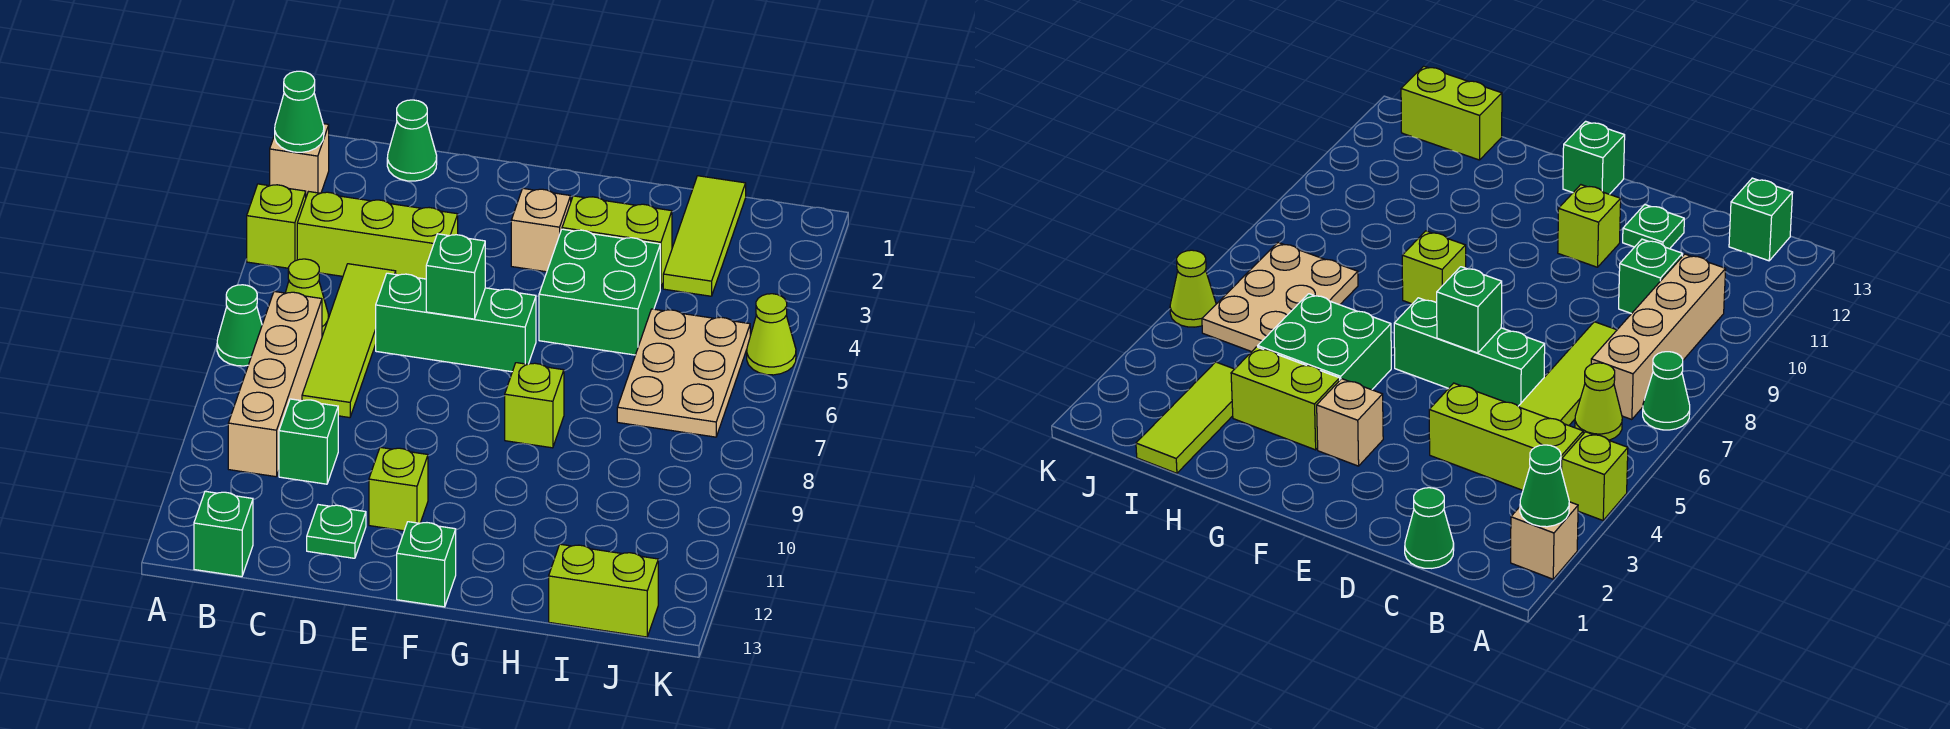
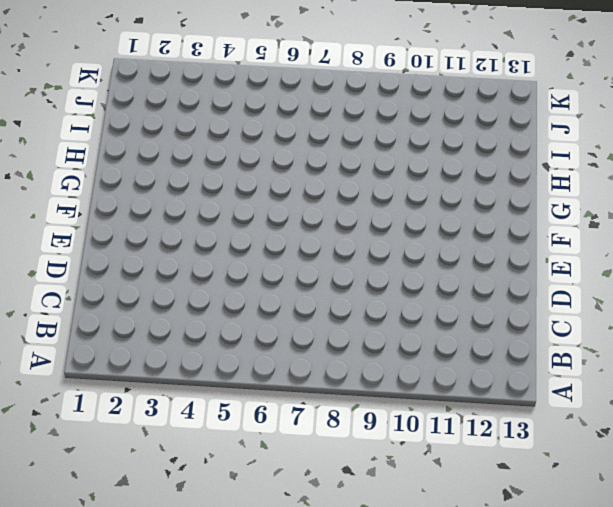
none -> tan 1x1 brick [270,124,329,197]
none -> lime 1x1 brick [247,184,306,268]
none -> green 1x1 cone [217,285,262,366]

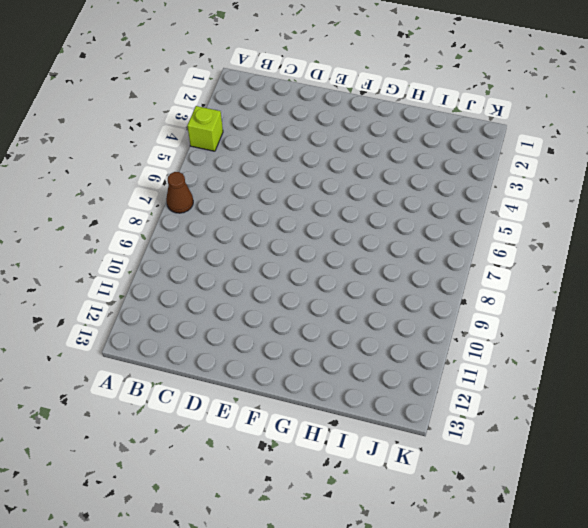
brown 1x1 cone [166,172,193,213] -> green 1x1 cone [217,285,262,366]
none -> tan 1x1 brick [270,124,329,197]
none -> lime 1x3 brick [297,192,458,279]
none -> lime 1x1 cone [285,259,329,334]

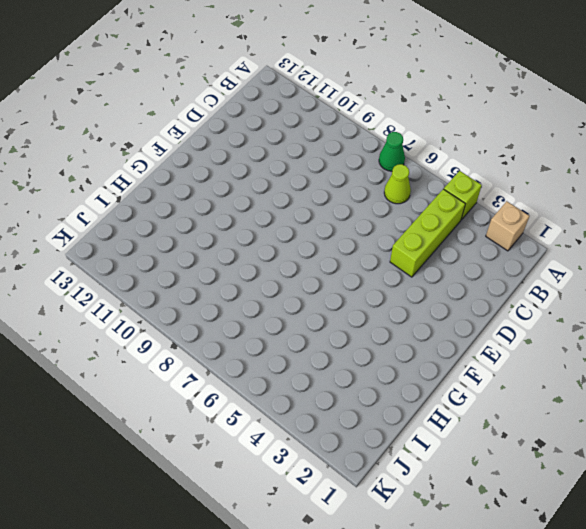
none -> tan 1x4 brick [228,292,322,477]
none -> green 1x1 brick [194,491,253,577]
none -> green 1x1 cone [387,100,437,181]

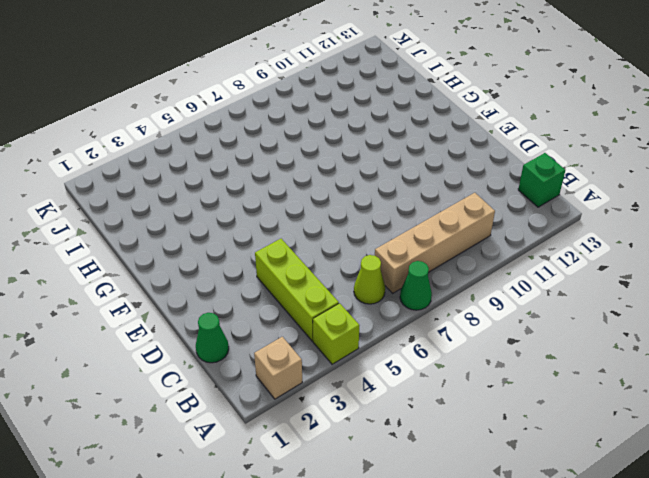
none -> lime 1x4 tile [302,264,396,418]
none -> green 1x1 brick [279,399,338,484]
none -> green 1x3 brick [376,273,536,372]

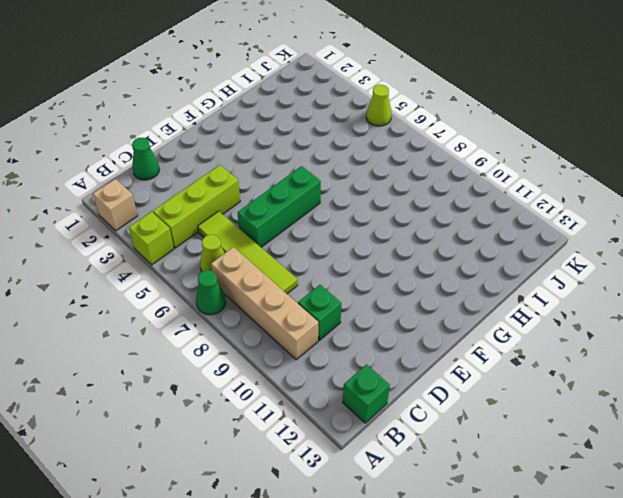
none -> green 1x1 plate [307,505,366,558]
none -> lime 1x1 brick [369,447,428,531]
none -> tan 1x1 brick [511,188,571,272]

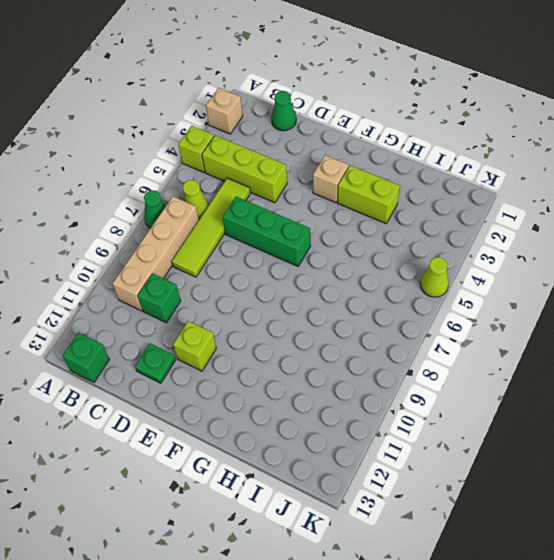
none -> green 1x1 brick [397,522,456,607]
none -> green 2x2 brick [539,229,660,355]
none -> lime 1x1 brick [505,363,564,448]

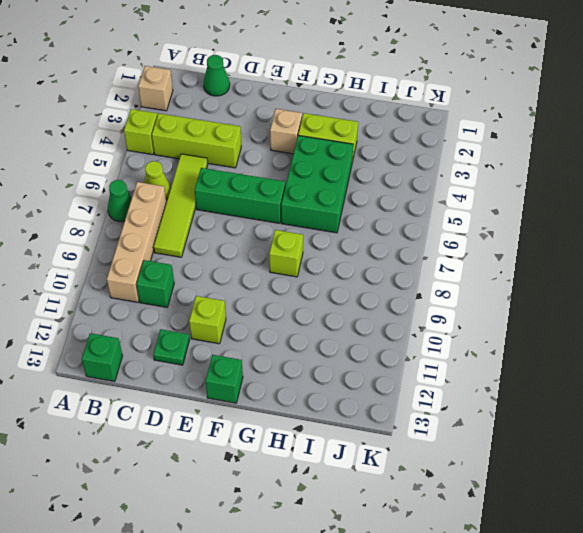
green 2x3 brick [281,135,353,233] -> green 2x2 brick [539,229,660,355]
none -> lime 1x3 tile [663,176,746,296]
none -> tan 2x3 plate [617,309,750,437]
none -> lime 1x2 brick [549,544,658,637]

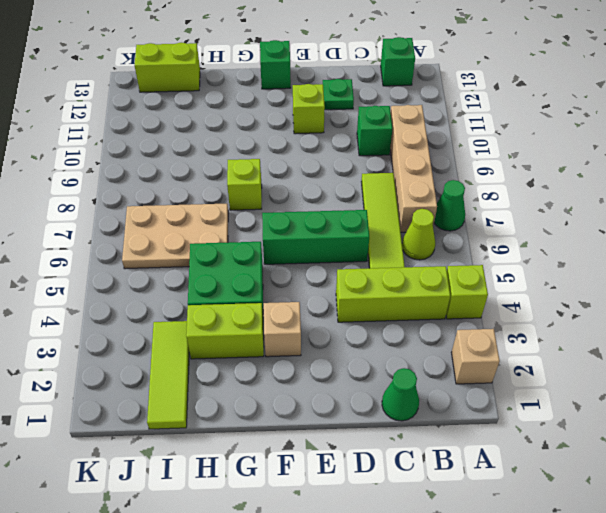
tan 2x3 plate [122,204,228,269] -> tan 2x3 plate turned to [617,309,750,437]
none -> lime 1x1 cone [747,294,796,375]
none -> green 1x1 cone [275,71,324,152]
none -> green 1x1 brick [426,234,485,319]

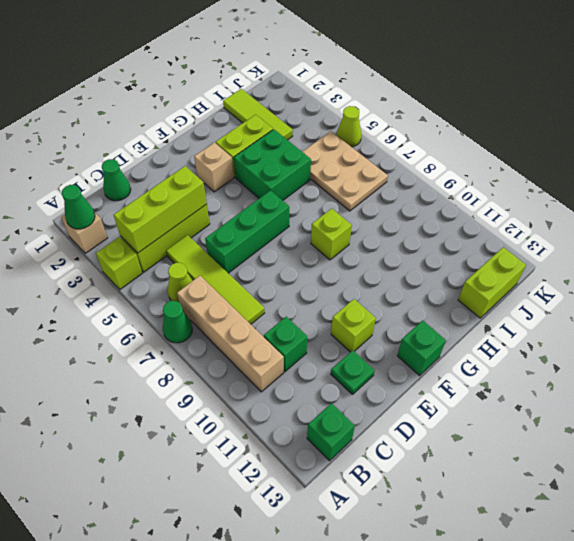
lime 1x3 brick [114,166,207,253] -> none
none -> green 1x1 brick [426,234,485,319]

